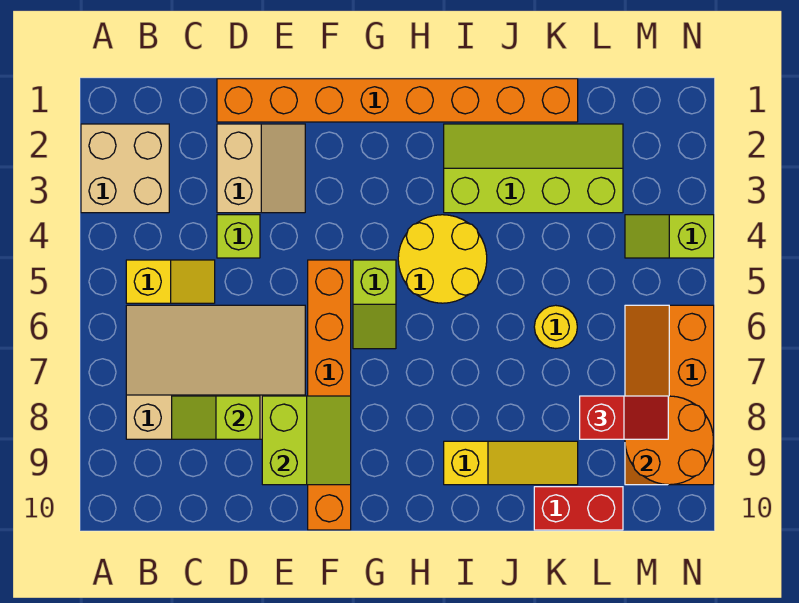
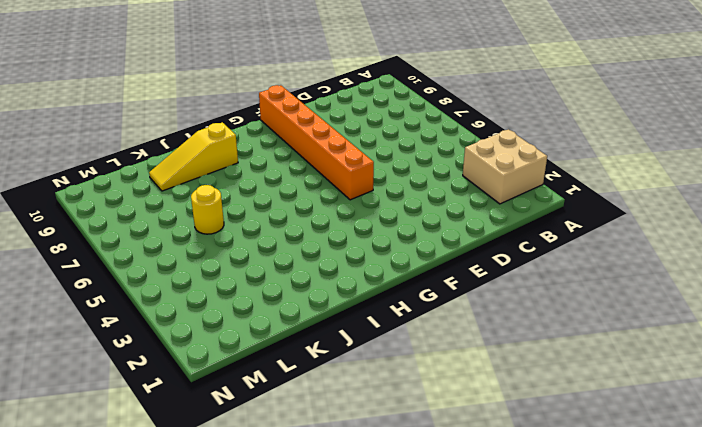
none -> yellow 1x2 slope [126,260,215,303]
none -> tan 3x4 slope [126,305,305,439]
none -> orange 1x8 brick [217,79,578,122]

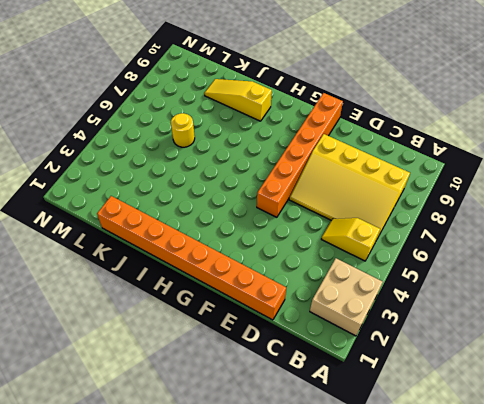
yellow 3x4 slope [289,134,410,239] -> tan 3x4 slope [126,305,305,439]
none -> tan 2x2 slope [217,124,305,213]
none -> lime 1x1 brick [217,215,260,258]
none -> lime 1x2 slope [353,260,396,349]

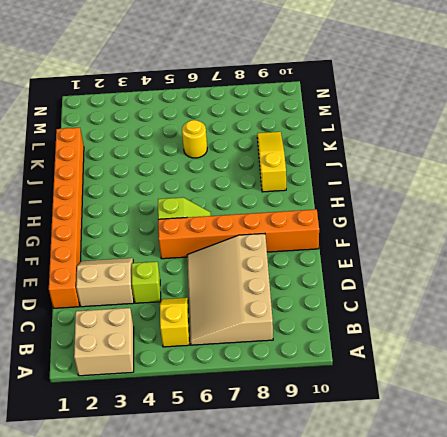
none -> yellow 2x2 round brick [398,215,487,303]
none -> lime 2x4 slope [444,124,623,213]
none -> red 1x2 brick [534,487,623,530]

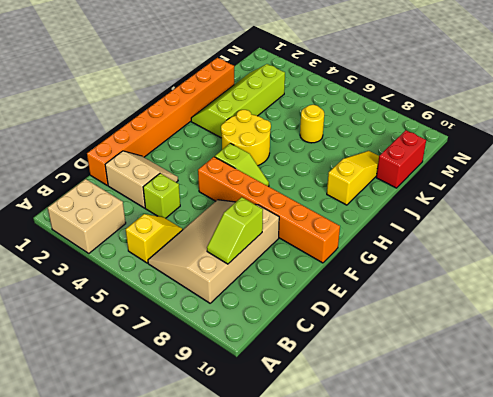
none -> lime 1x2 slope [625,215,714,258]
none -> orange 2x4 slope [625,305,714,485]
none -> lime 2x2 slope [262,396,351,485]

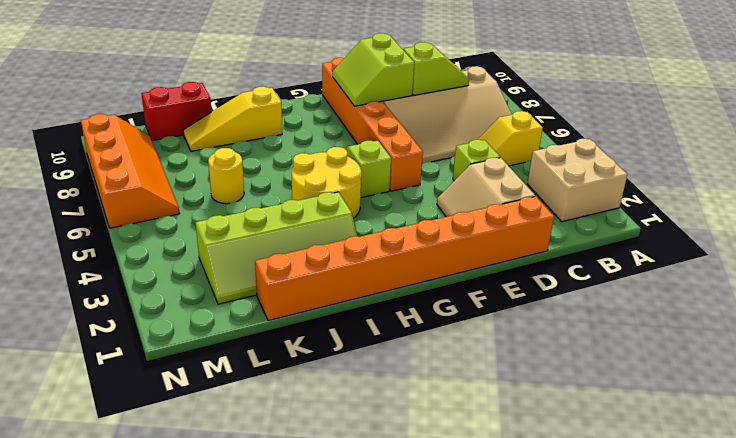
none -> lime 1x2 slope [625,215,714,258]
none -> orange 2x2 round brick [625,396,714,485]
none -> red 1x2 slope [580,396,668,439]

